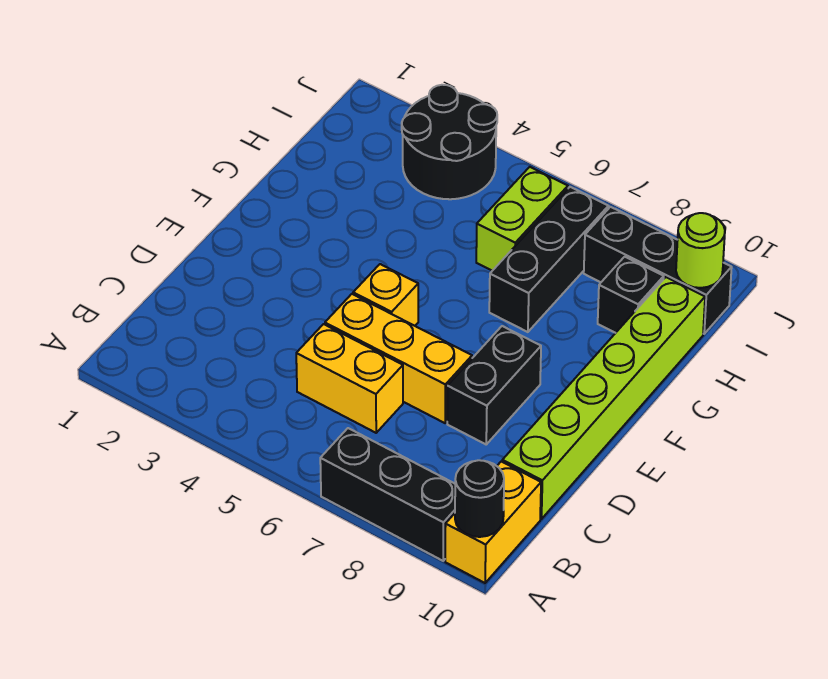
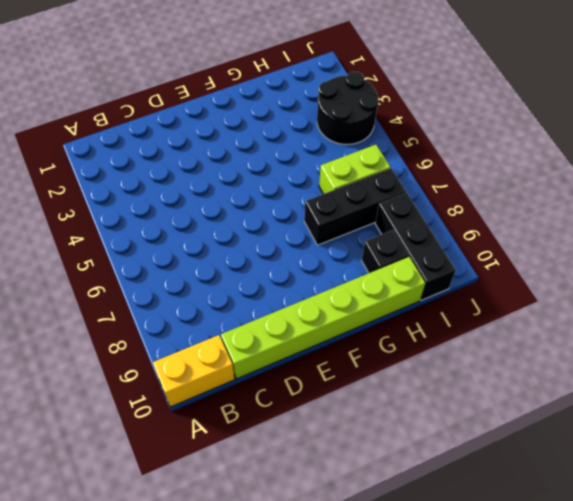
none -> black 1x3 brick [320,428,455,561]
none -> yellow 1x2 brick [296,324,403,433]
none -> yellow 1x3 brick [325,294,472,423]

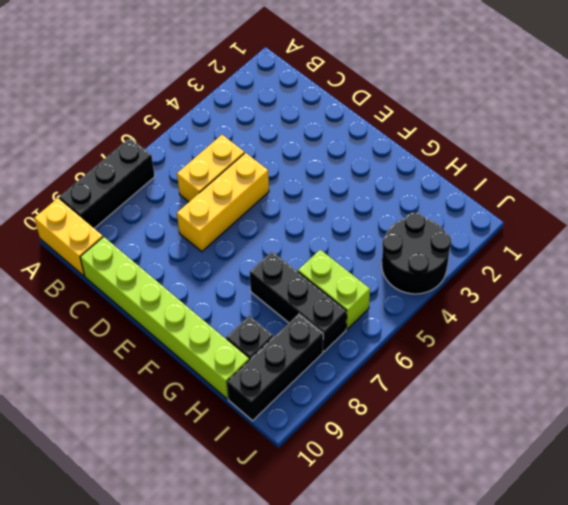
none -> black 1x2 brick [447,326,541,444]
none -> yellow 1x1 brick [353,264,418,326]
none -> black 1x1 round brick [455,460,504,537]

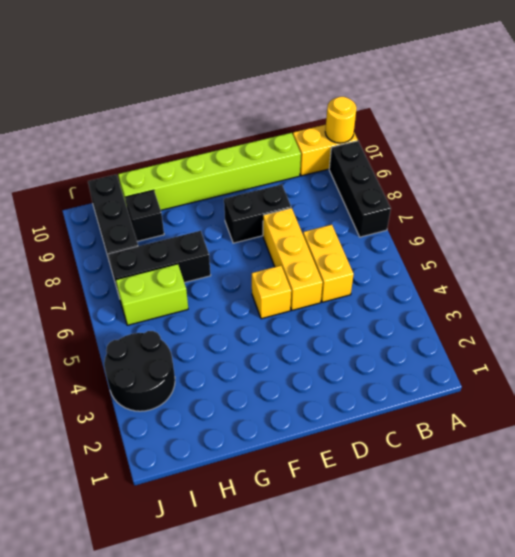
yellow 1x1 round brick [325,97,357,143] -> black 1x1 round brick [455,460,504,537]
none -> lime 1x1 round brick [676,213,725,288]

